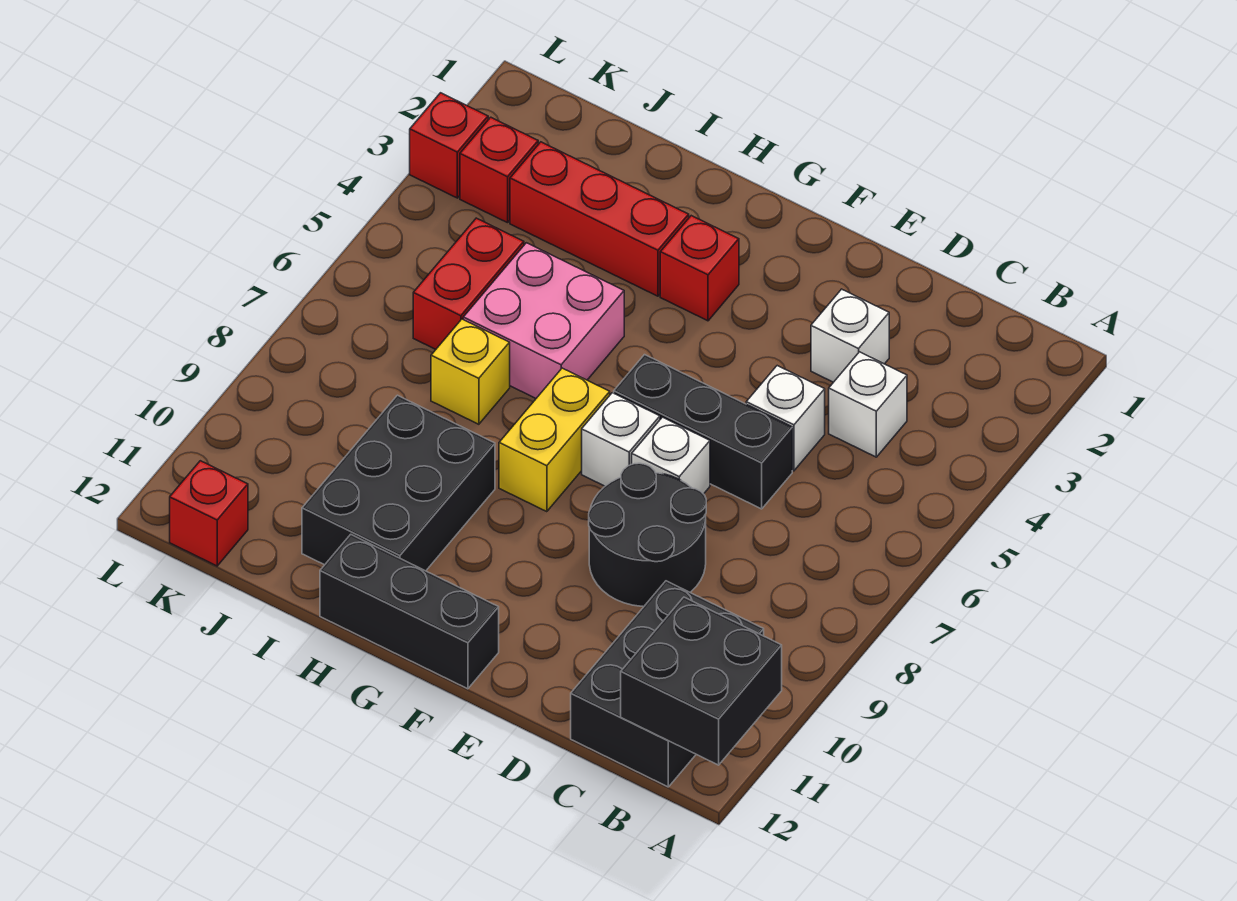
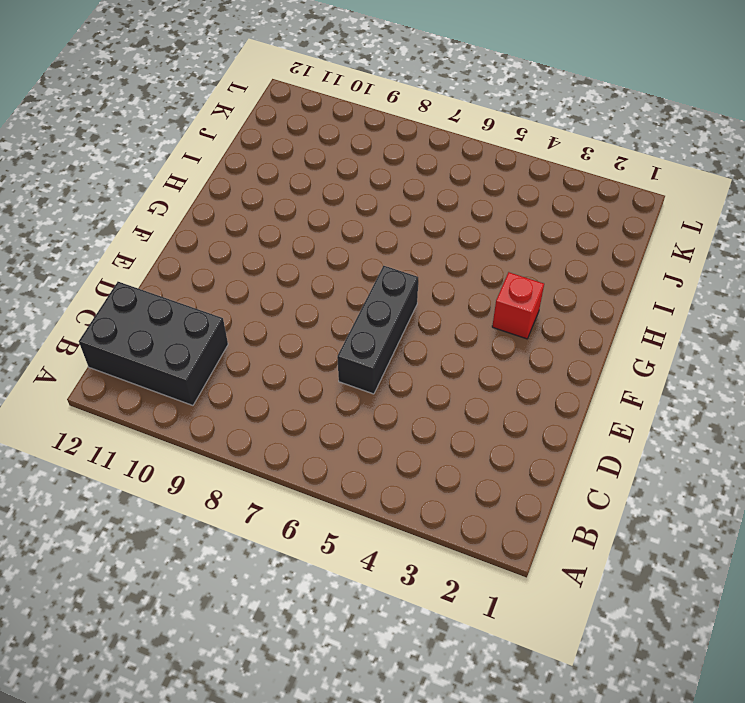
none -> white 1x1 brick [829,352,907,457]
none -> white 1x1 brick [811,289,889,382]
none -> white 1x1 brick [746,366,825,471]

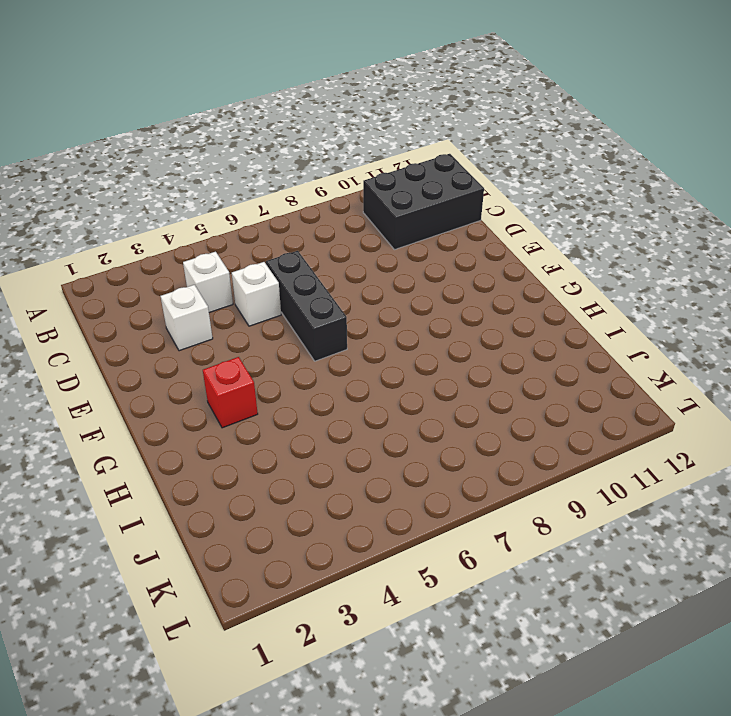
none -> black 2x2 round brick [589,463,706,607]
none -> white 1x1 brick [632,417,710,494]
none -> white 1x1 brick [582,393,660,486]

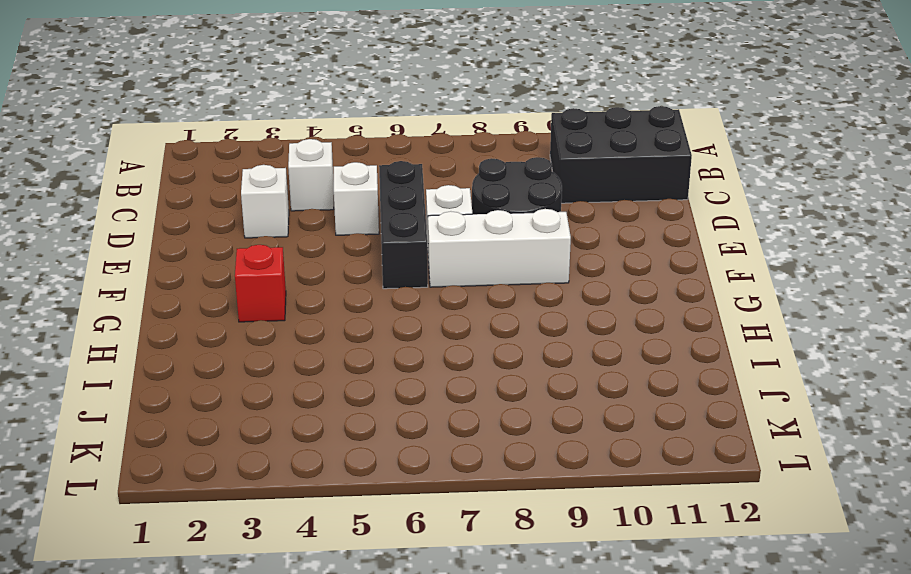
white 1x3 brick [428,209,571,287] -> white 1x1 brick [582,393,660,486]
none -> black 1x3 brick [320,534,499,689]
none -> yellow 1x2 brick [499,368,610,512]
none -> red 1x3 brick [510,142,689,296]

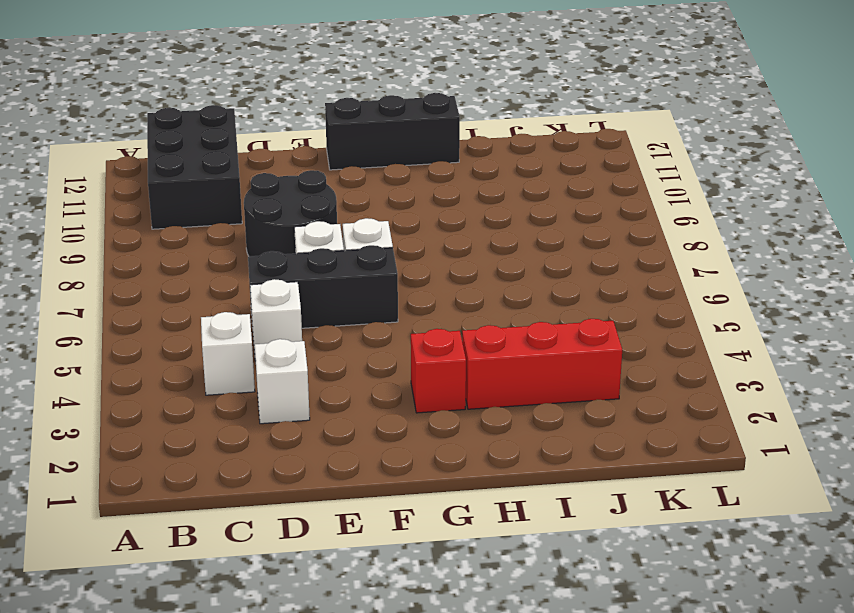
none -> yellow 1x2 brick [499,368,610,512]
none -> pink 2x2 brick [463,243,624,398]
none -> black 2x3 brick [302,395,495,571]

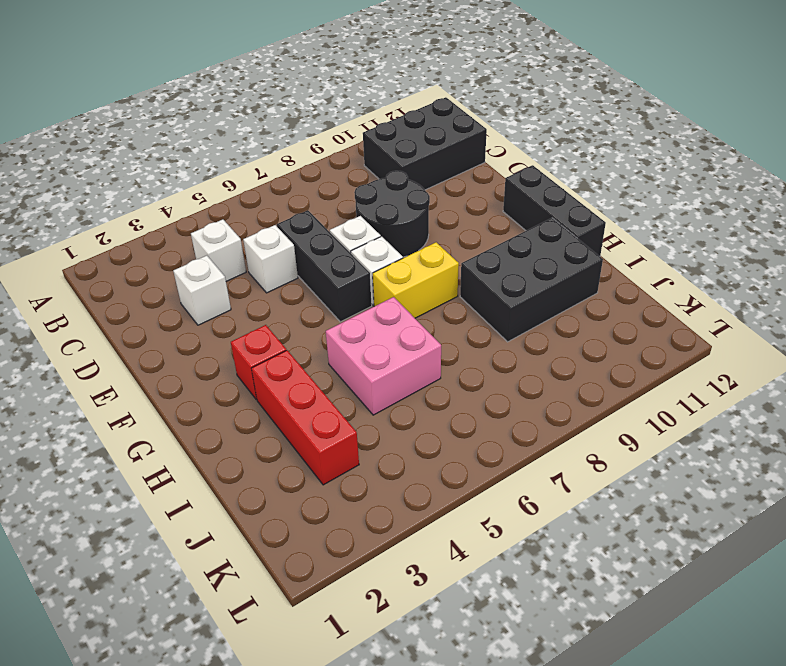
none -> yellow 1x1 brick [431,319,510,424]
none -> red 1x2 brick [413,218,524,349]
none -> red 1x1 brick [460,117,538,223]

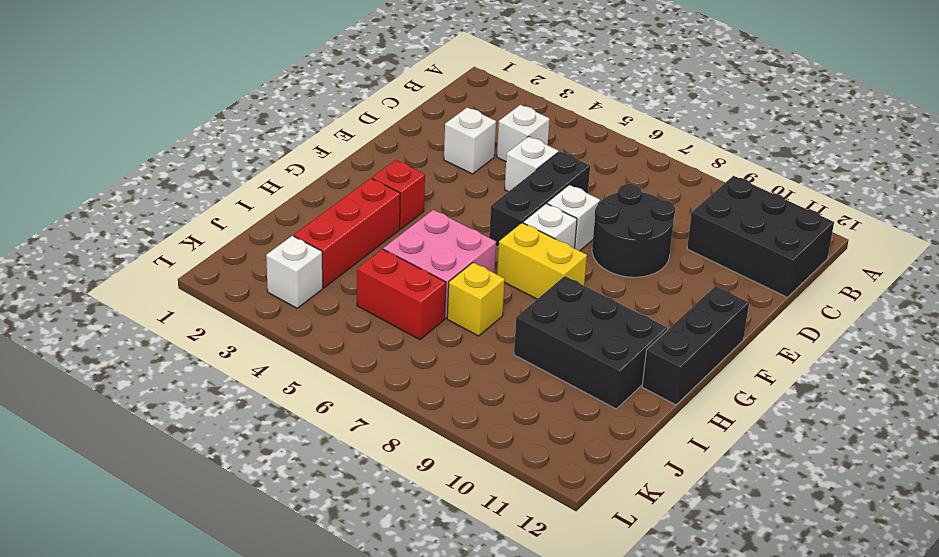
white 1x1 brick [266,236,323,308] -> red 1x1 brick [460,117,538,223]
none -> red 1x1 brick [170,461,248,566]
none -> red 1x1 brick [410,93,488,198]
none -> black 2x2 brick [621,597,782,765]

